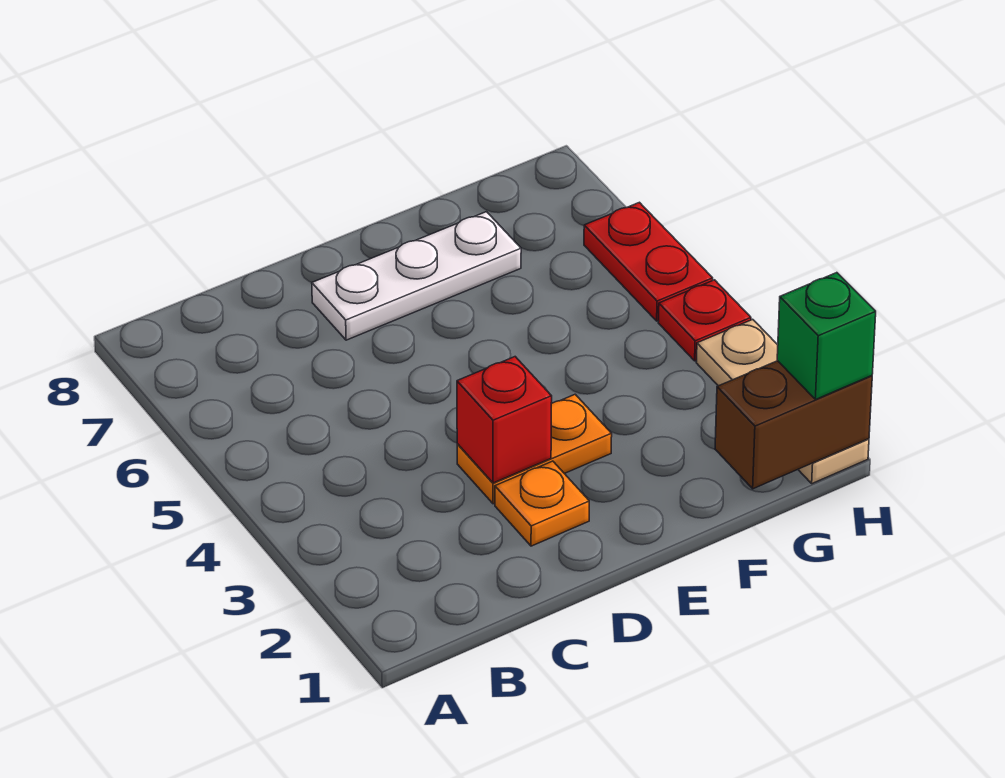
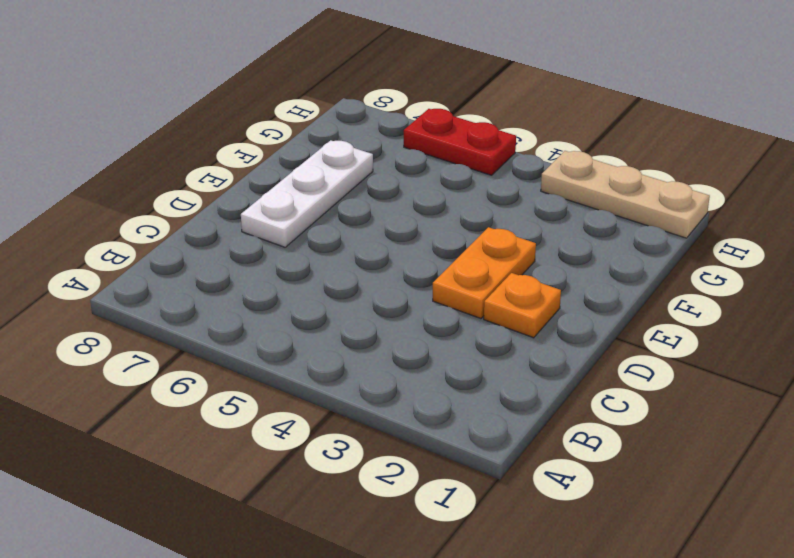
none -> red 1x1 plate [658,280,751,361]
none -> red 1x1 brick [457,357,552,483]

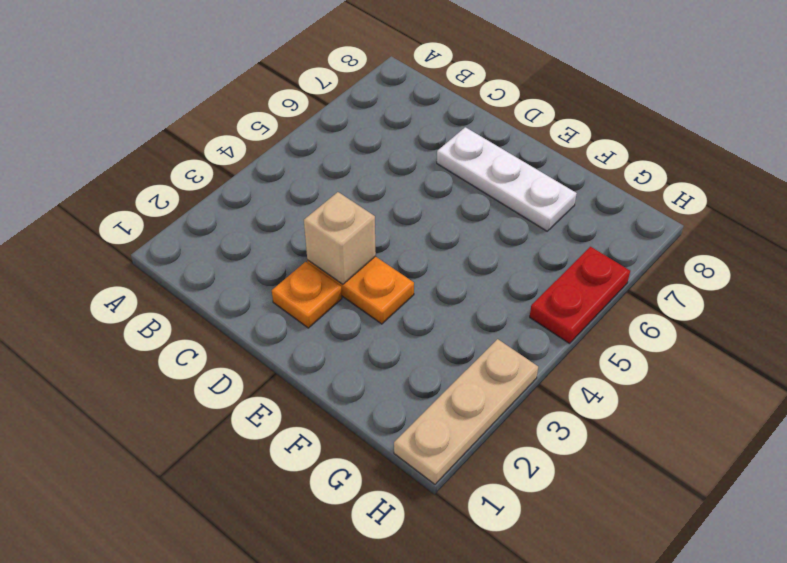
tan 1x1 brick [304,192,376,284] -> red 1x1 brick [457,357,552,483]
none -> red 1x1 plate [658,280,751,361]
none -> brown 1x2 brick [715,361,872,489]

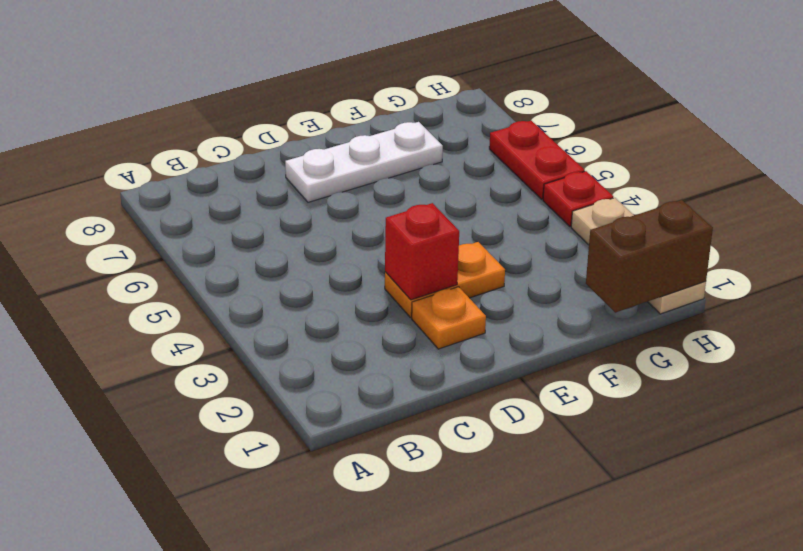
none -> green 1x1 brick [777,273,876,400]

